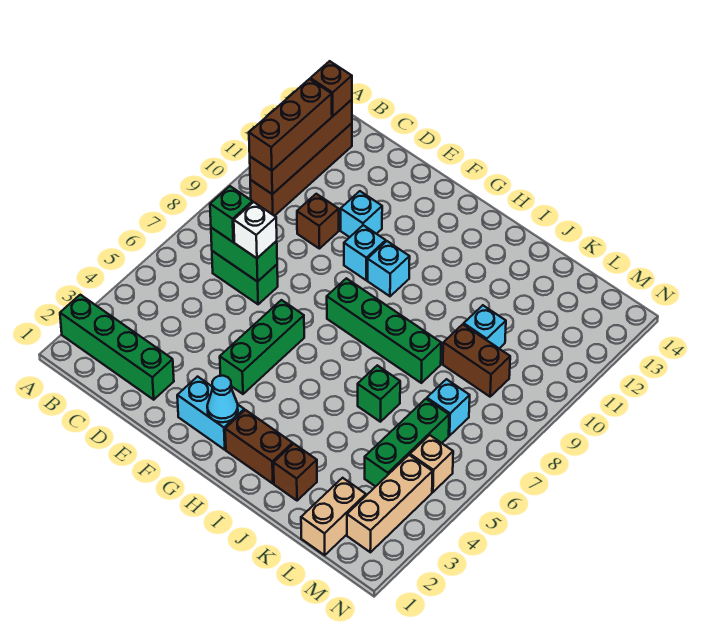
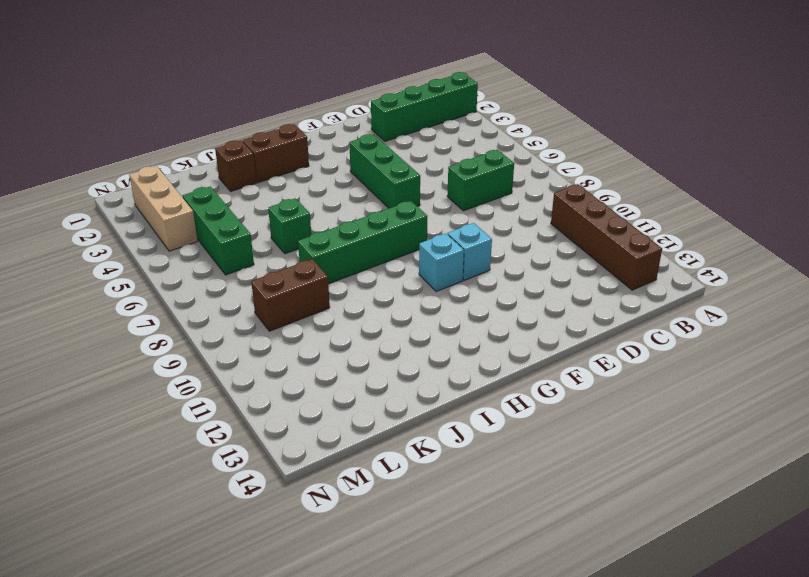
none -> brown 1x1 brick [297,194,339,249]
none -> cyan 1x1 brick [341,191,382,237]
none -> cyan 1x2 brick [177,377,244,450]

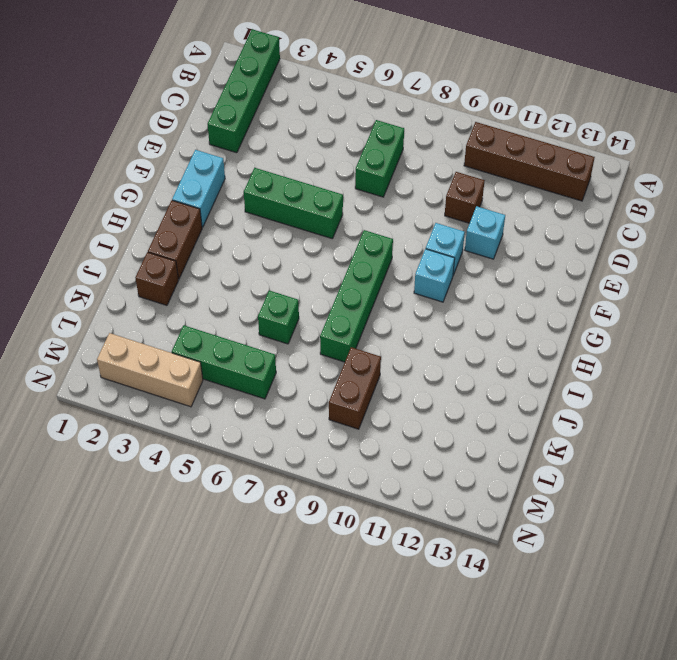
none -> cyan 1x1 brick [464,305,506,349]
none -> tan 1x2 brick [301,478,366,555]
none -> cyan 1x1 brick [427,379,470,436]

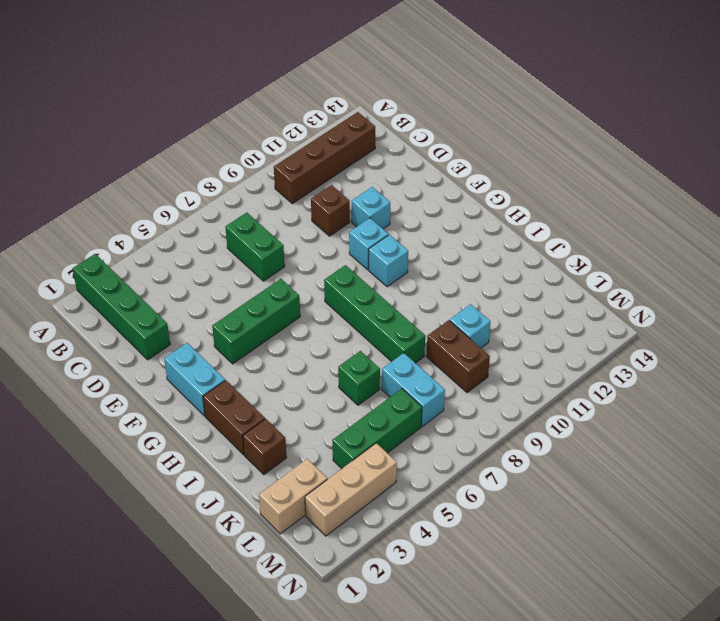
cyan 1x2 brick [382,353,445,426] -> cyan 1x1 brick [427,379,470,436]
none -> tan 1x1 brick [410,435,453,492]
none -> brown 1x4 brick [250,100,352,194]
none -> green 1x2 brick [211,228,277,282]

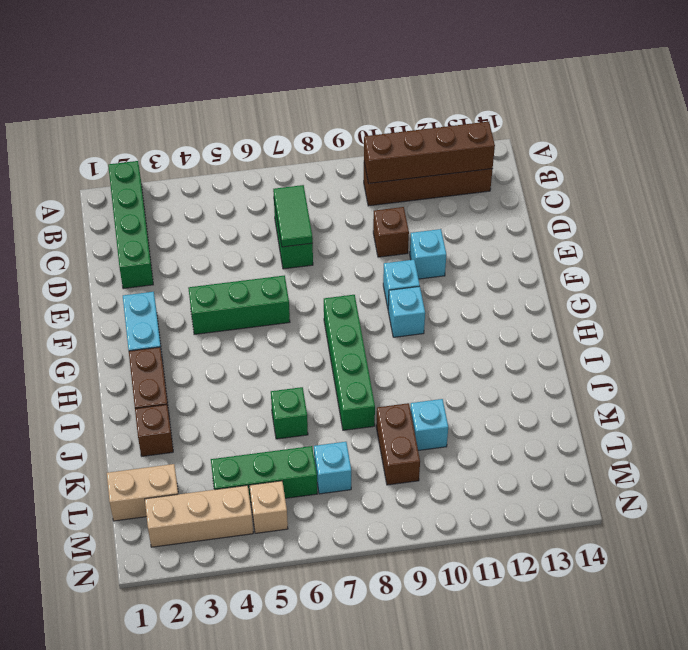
green 1x2 tile [273,185,313,247] -> green 1x2 brick [211,228,277,282]
none -> cyan 1x1 cone [207,376,238,422]
none -> brown 1x3 brick [249,79,332,171]
none -> brown 1x1 brick [310,61,352,116]

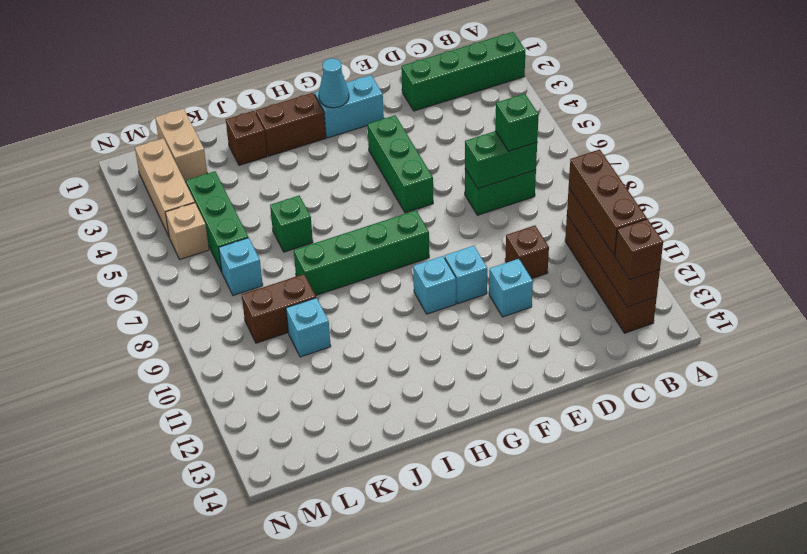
none -> white 1x1 brick [234,202,277,258]

